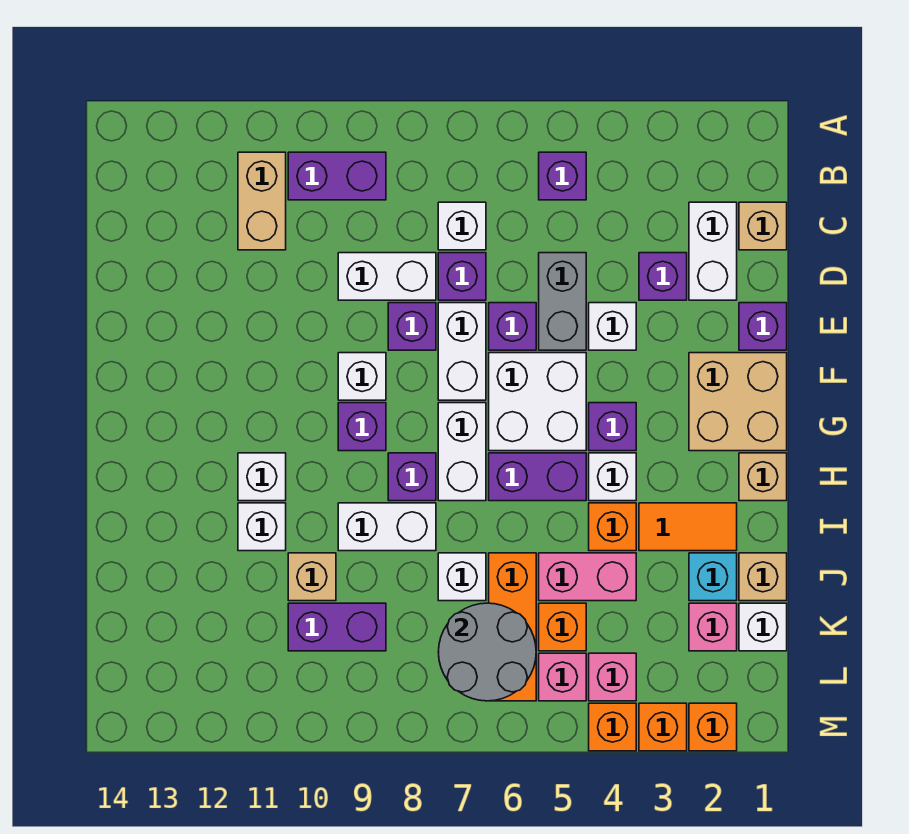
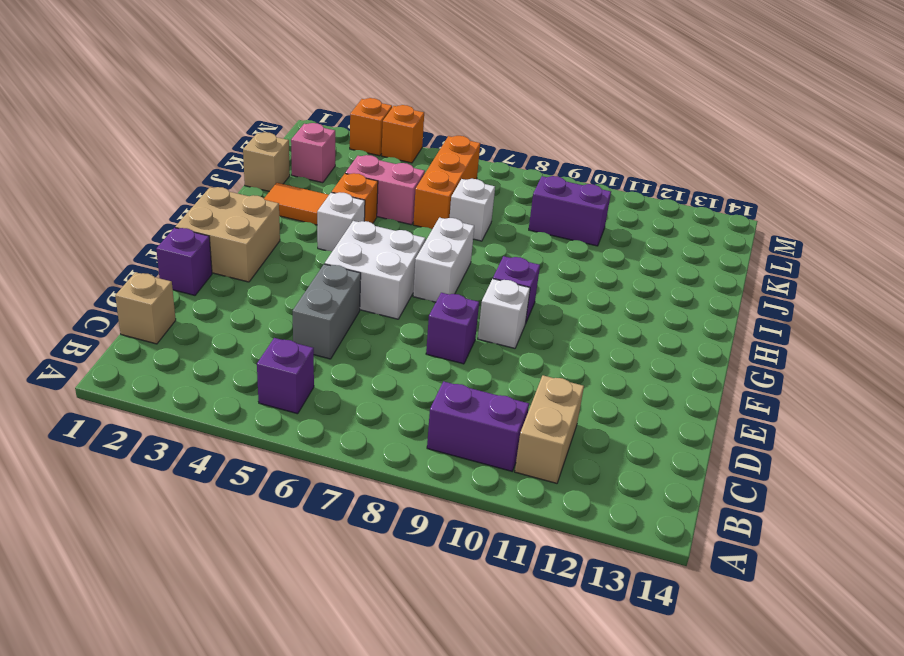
none -> white 1x2 brick [689,202,737,300]
none -> white 1x1 brick [438,202,486,250]
none -> purple 1x1 brick [639,253,687,300]
none -> purple 1x1 brick [438,253,486,300]

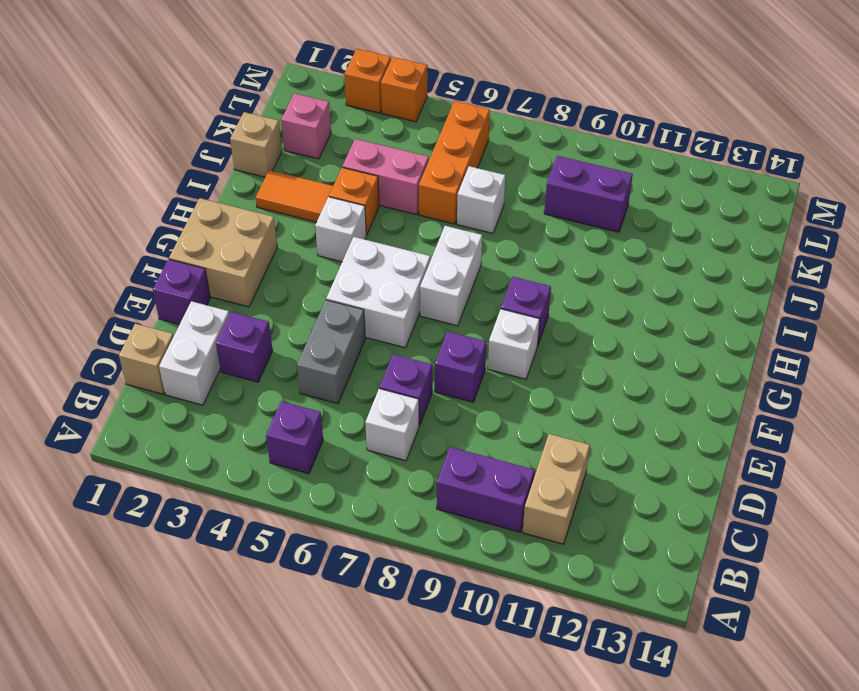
none -> white 1x2 brick [338,253,436,300]
none -> white 1x1 brick [589,303,636,350]
none -> purple 1x1 brick [489,303,536,350]
none -> white 1x2 brick [438,303,486,400]

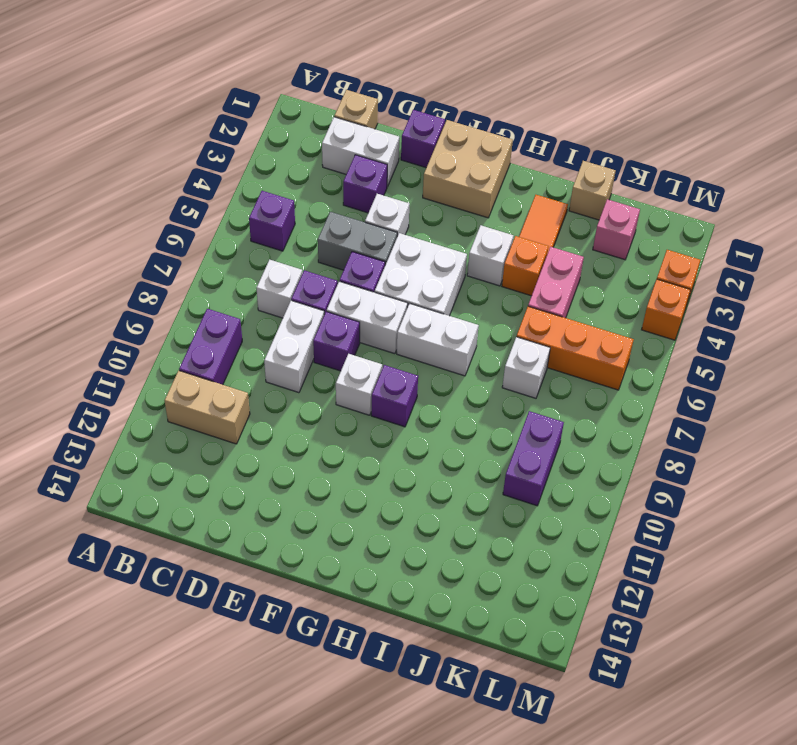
none -> purple 1x1 brick [589,403,636,451]
none -> tan 1x1 brick [739,453,787,501]
none -> purple 1x2 brick [489,453,586,501]
none -> purple 1x1 brick [388,453,436,501]

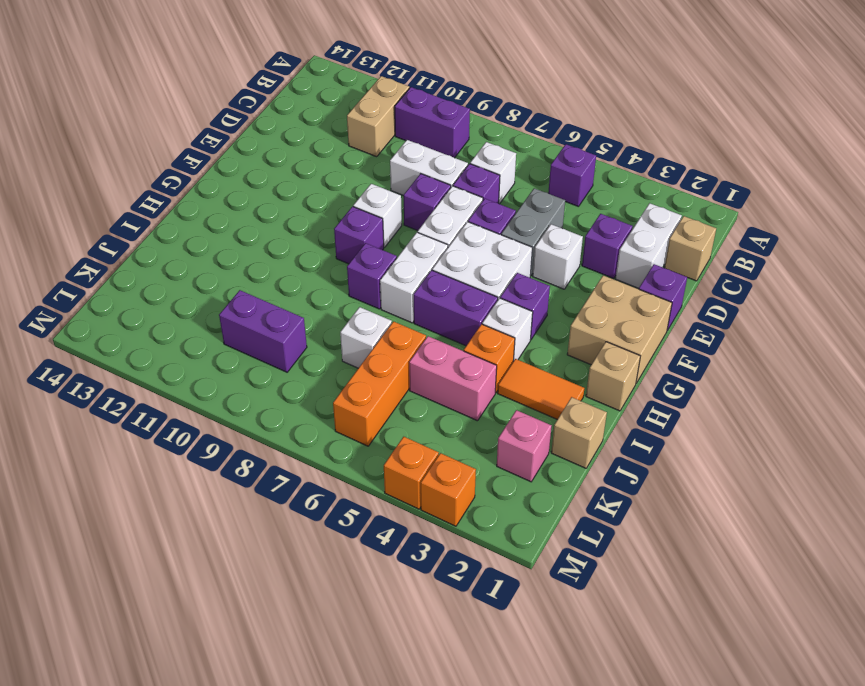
none -> white 1x1 brick [238,453,286,501]
none -> white 1x2 brick [338,503,436,551]
none -> white 1x1 brick [238,503,286,551]
none -> cyan 1x1 brick [689,553,737,601]

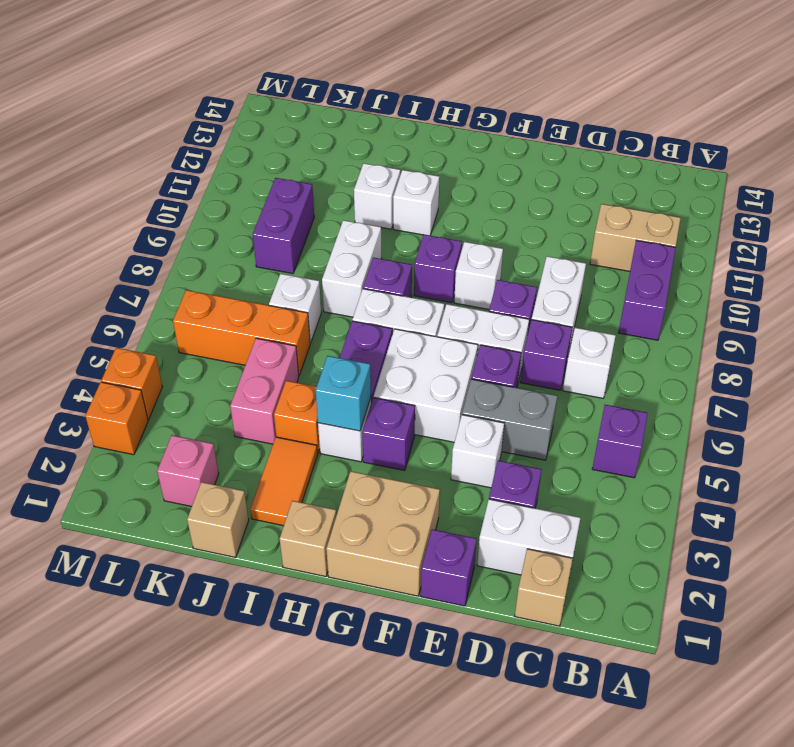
cyan 1x1 brick [316,356,371,431] -> cyan 1x1 brick moved to [689,553,737,601]
none -> tan 1x1 brick [288,553,336,601]
none -> white 1x1 brick [739,603,787,651]
none -> orange 1x1 brick [539,603,586,651]
none -> pink 1x1 brick [589,653,636,701]

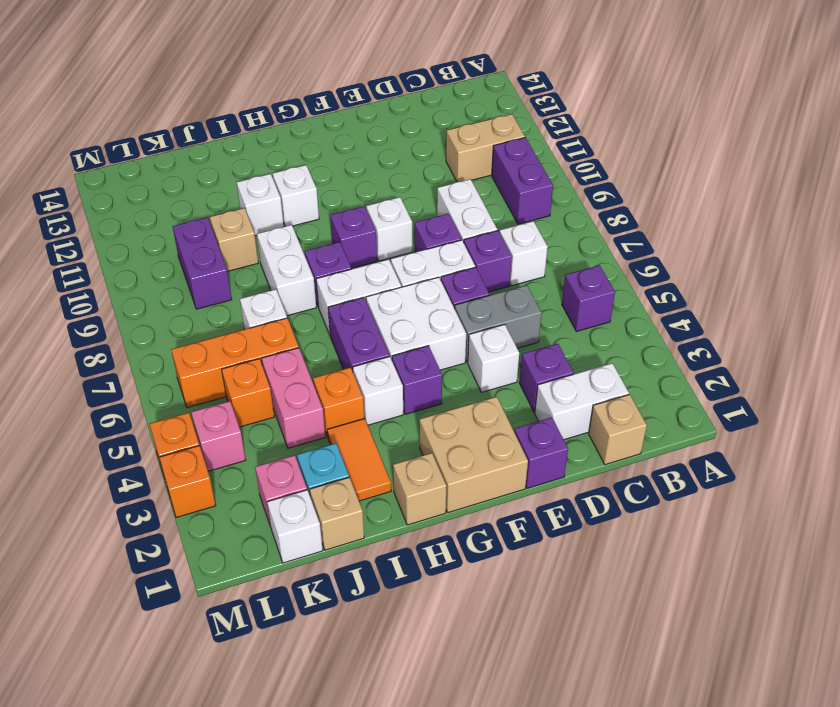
none -> pink 1x1 brick [539,653,586,701]
none -> orange 1x1 brick [689,703,737,751]
none -> grey 2x2 round brick [438,603,536,701]

